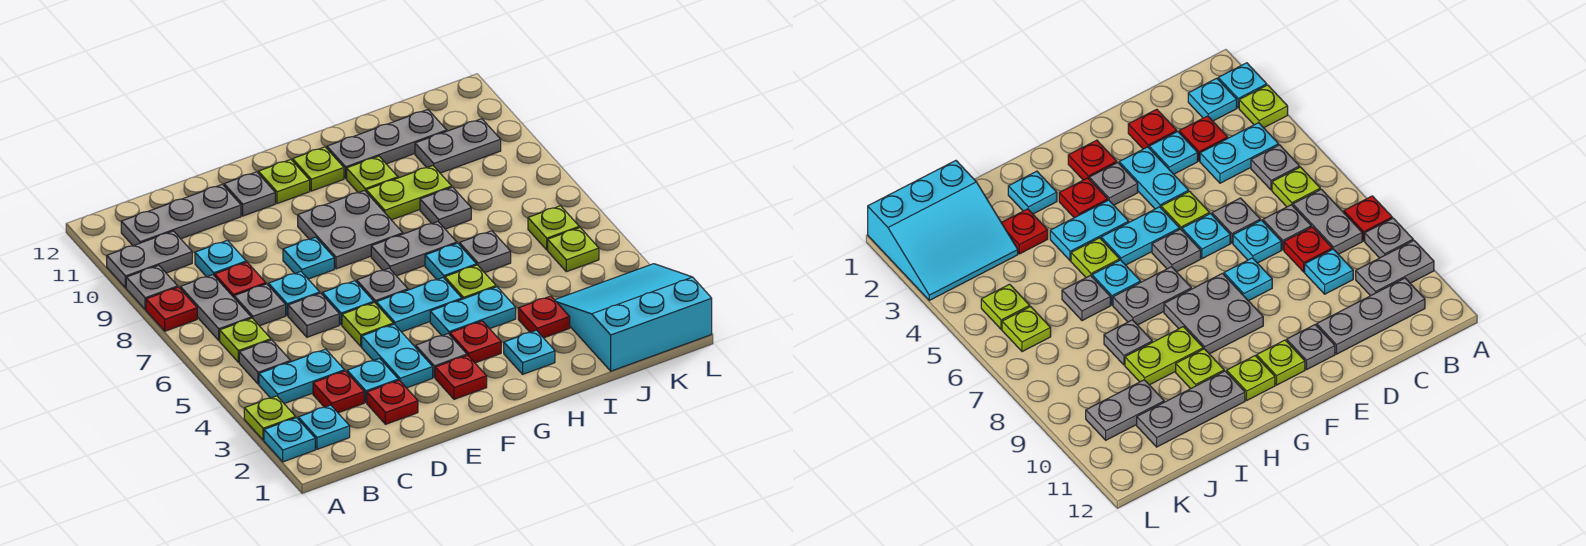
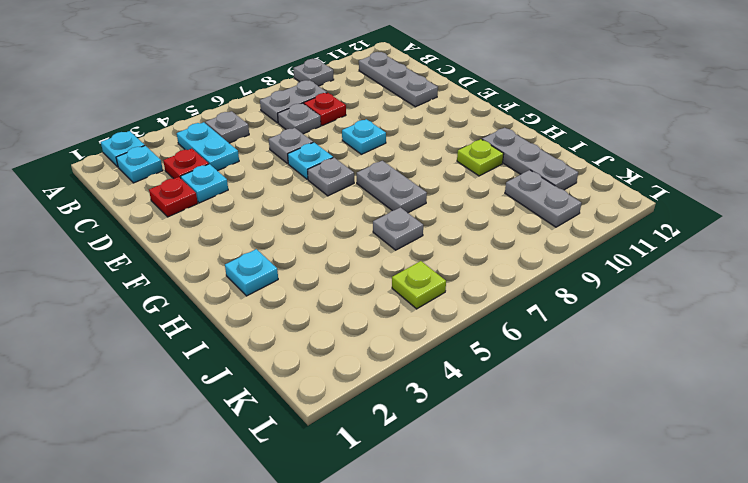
none -> lime 1x1 plate [244,396,296,440]
none -> red 1x1 plate [146,287,197,331]
none -> grey 1x2 plate [107,231,192,288]
none -> lime 1x1 plate [220,318,271,362]

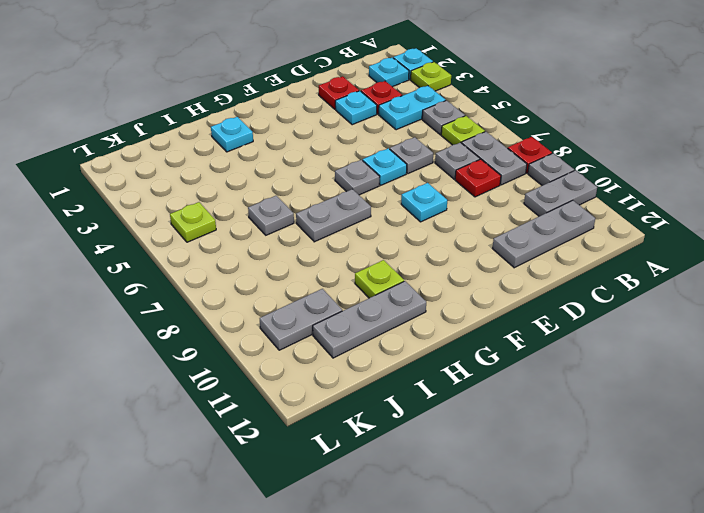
none -> cyan 1x1 plate [195,240,246,277]
none -> cyan 1x1 plate [268,272,320,316]
none -> cyan 1x2 plate [362,324,433,388]
none -> lime 1x1 plate [342,303,393,347]

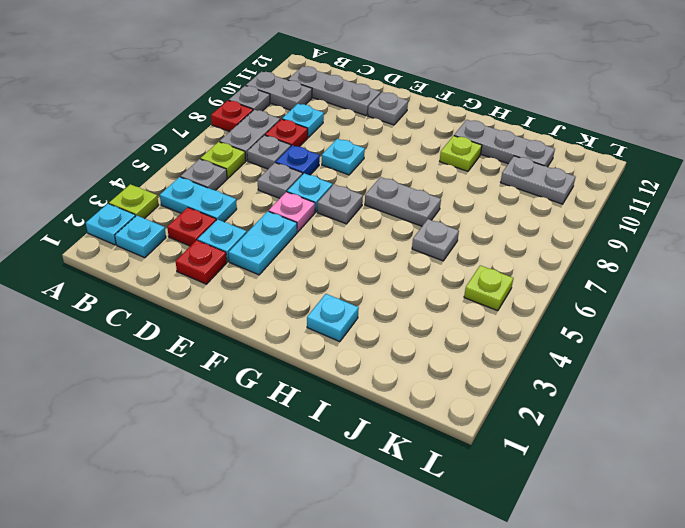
blue 1x1 plate [276,145,320,175] -> cyan 1x1 plate [268,272,320,316]
pink 1x1 plate [269,192,315,232] -> lime 1x1 plate [342,303,393,347]
none -> red 1x1 plate [435,355,487,399]
none -> grey 1x1 plate [416,334,467,378]
none -> cyan 1x2 plate [376,278,462,332]
none -> grey 2x2 plate [298,190,403,269]

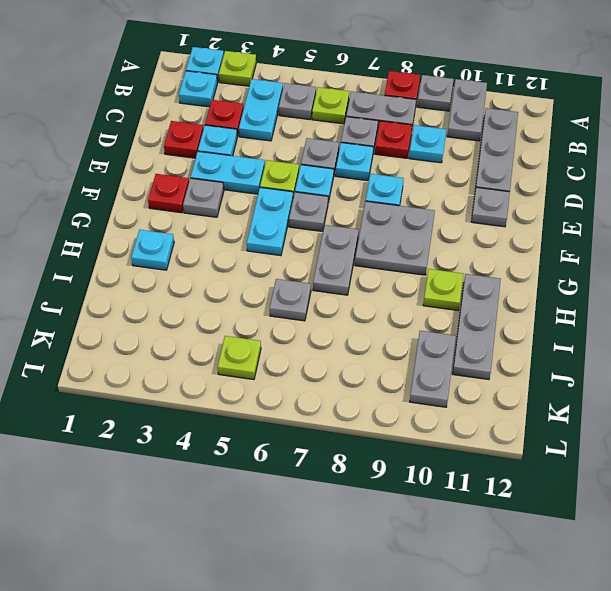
none -> lime 1x1 plate [258,159,310,204]
none -> red 1x1 plate [450,321,501,363]
none -> cyan 1x2 plate [430,287,516,335]
none -> lime 1x1 plate [293,147,344,191]

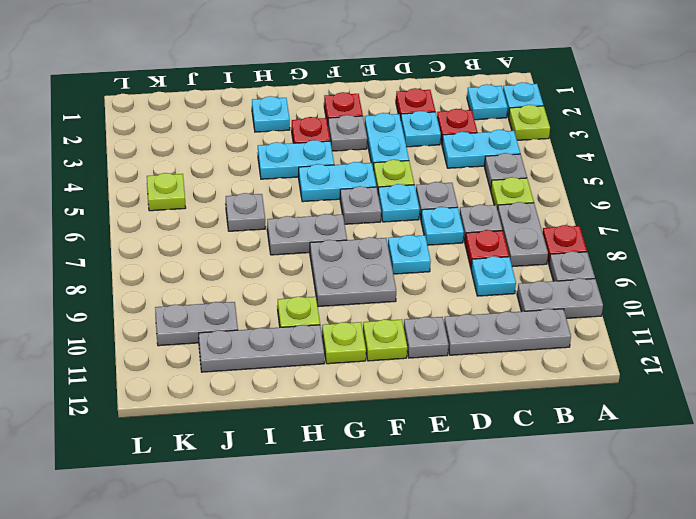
none -> lime 1x1 plate [445,265,496,299]
none -> cyan 1x1 plate [425,243,476,279]
none -> lime 1x2 plate [366,166,452,220]
none -> red 1x1 plate [518,296,570,338]

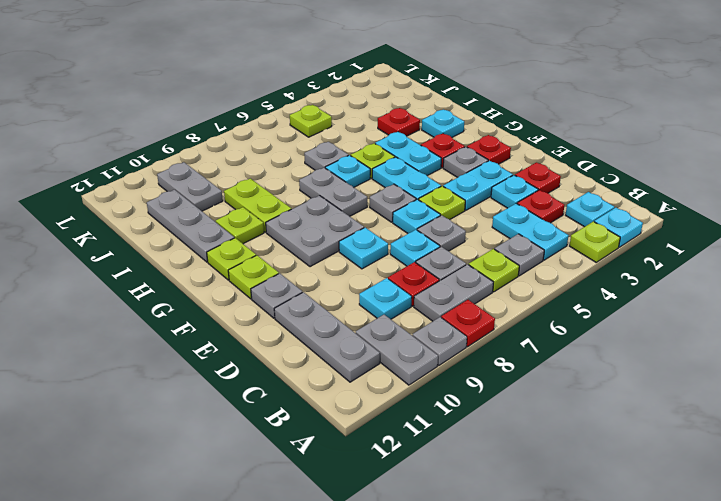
none -> grey 1x1 plate [420,187,471,229]
none -> cyan 3x3 slope [555,264,712,371]
none -> lime 1x1 plate [528,206,579,250]

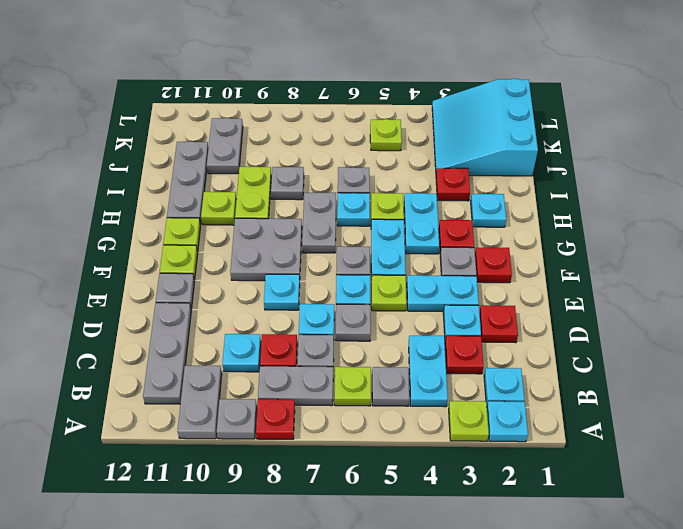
none -> lime 1x1 plate [528,206,579,250]

